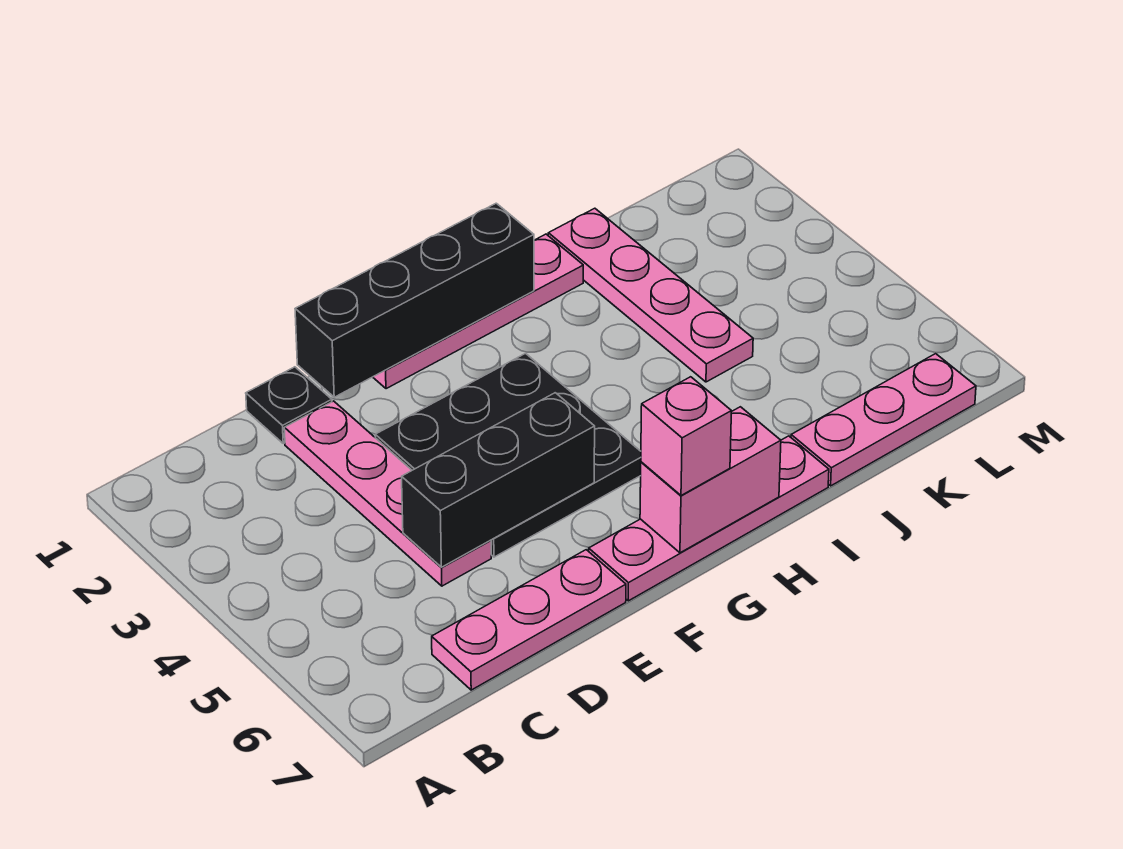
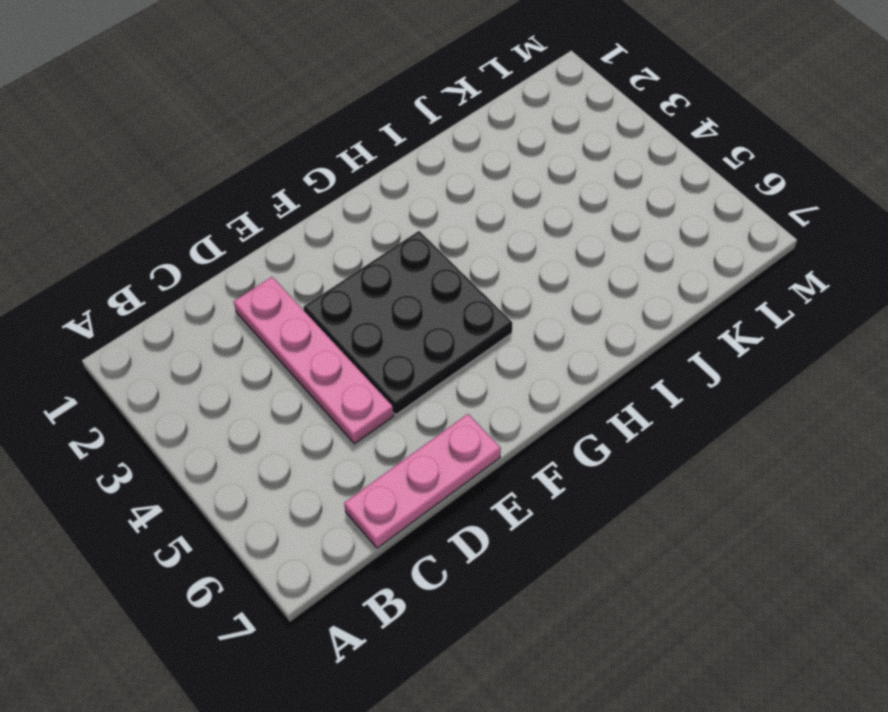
none -> black 1x1 plate [246,367,332,444]
none -> pink 1x4 plate [373,234,583,389]
none -> pink 1x4 plate [589,436,829,601]

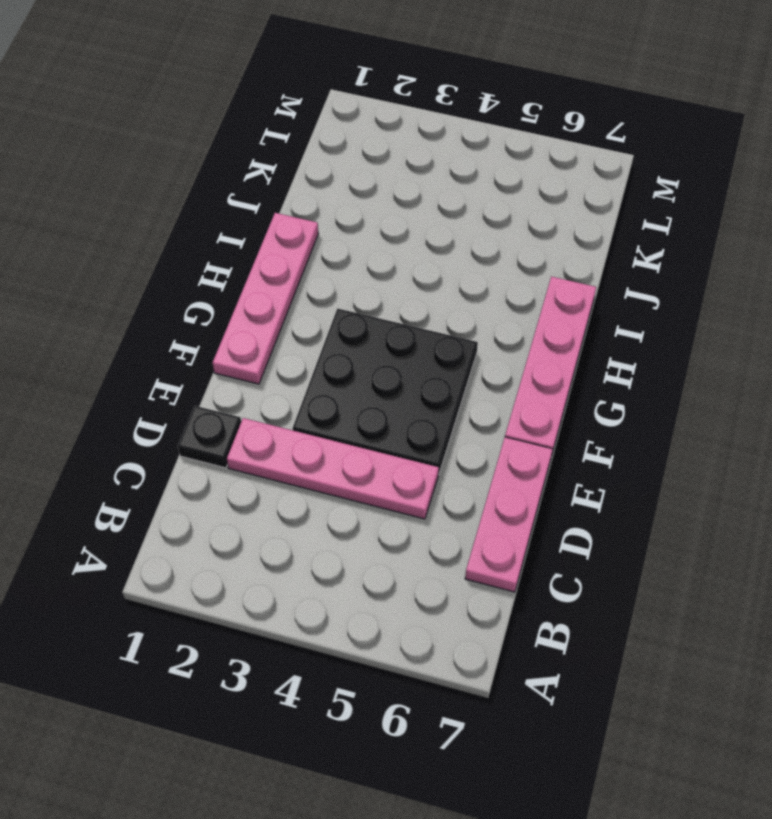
none -> pink 1x4 plate [548,208,753,382]
none -> pink 1x3 plate [791,354,976,486]
none -> black 1x3 brick [402,393,595,567]

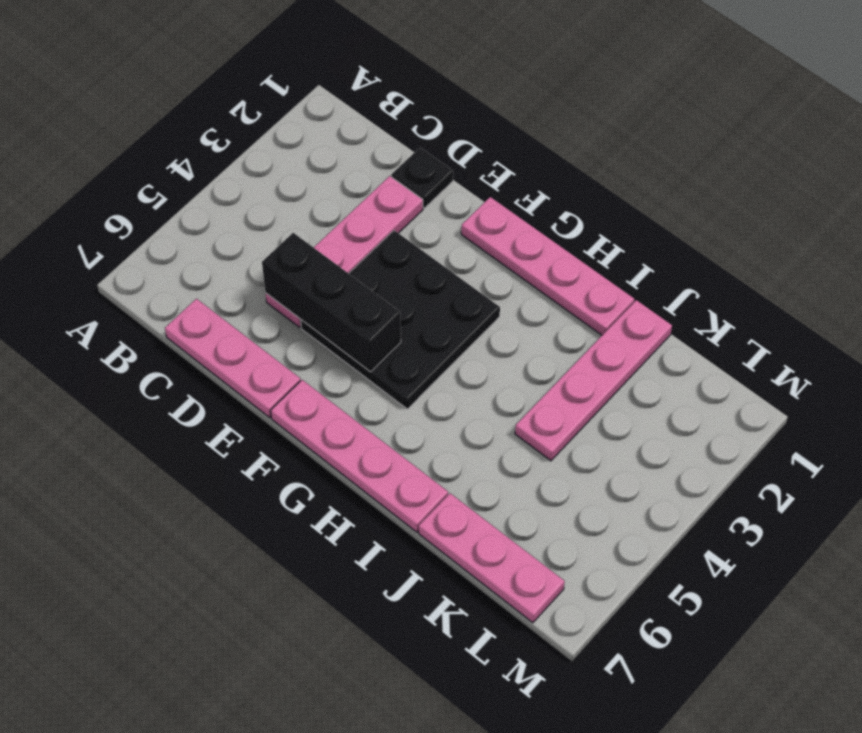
none -> black 1x4 brick [295,203,534,397]
none -> pink 1x2 brick [640,407,781,553]
none -> pink 1x1 brick [641,377,732,496]

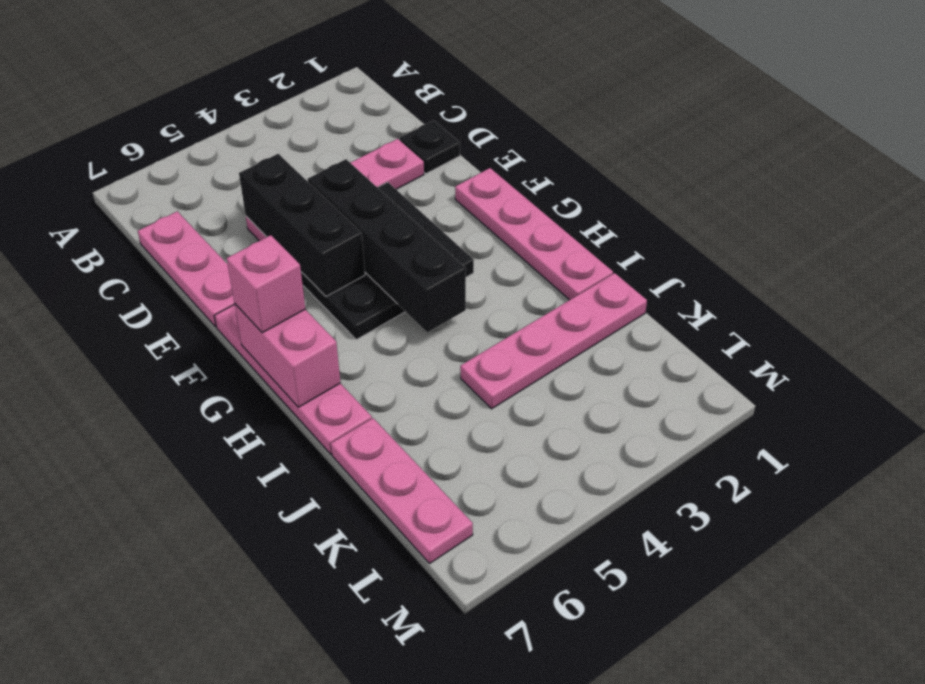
black 1x4 brick [308,159,466,332] -> black 1x4 brick moved to [295,203,534,397]

